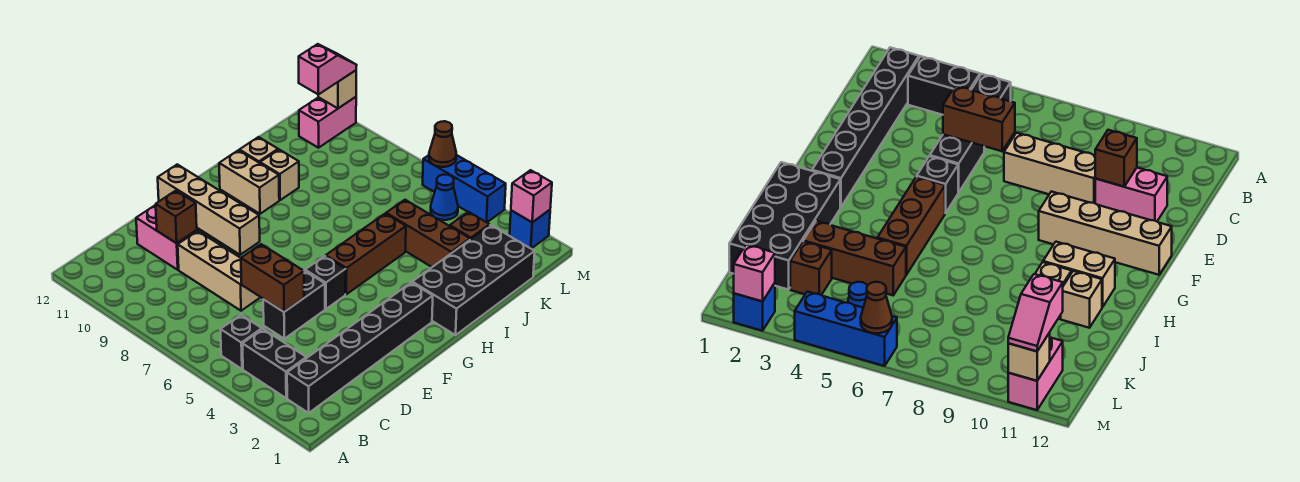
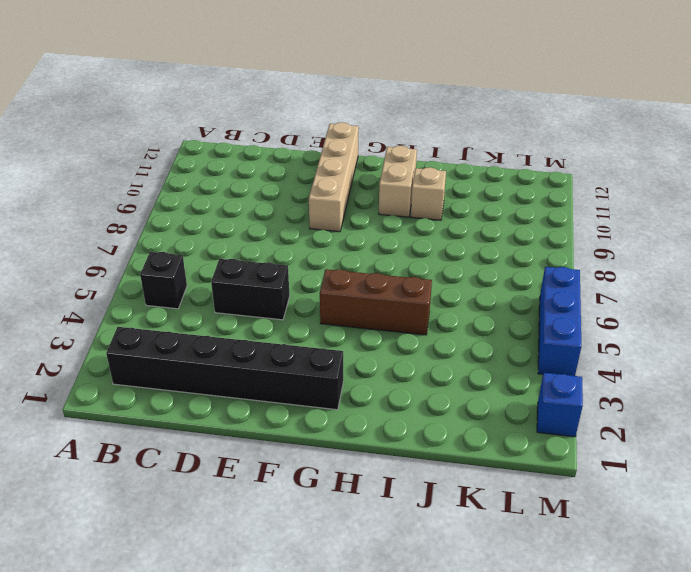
none -> black 1x2 brick [242,329,306,398]
none -> tan 1x3 brick [178,231,260,311]
none -> pink 1x2 brick [136,205,197,270]

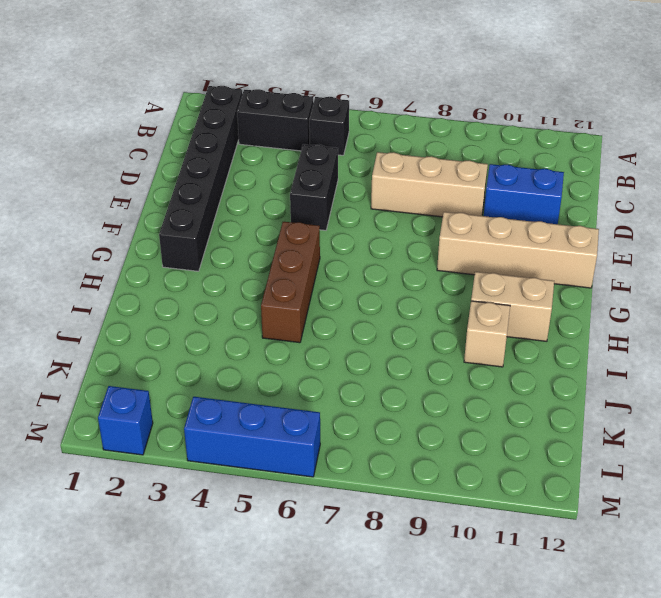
blue 1x2 brick [484,164,564,224] -> pink 1x2 brick [136,205,197,270]
none -> black 1x1 brick [305,256,346,309]
none -> black 2x4 brick [412,225,535,335]
none -> tan 1x1 brick [239,137,278,163]

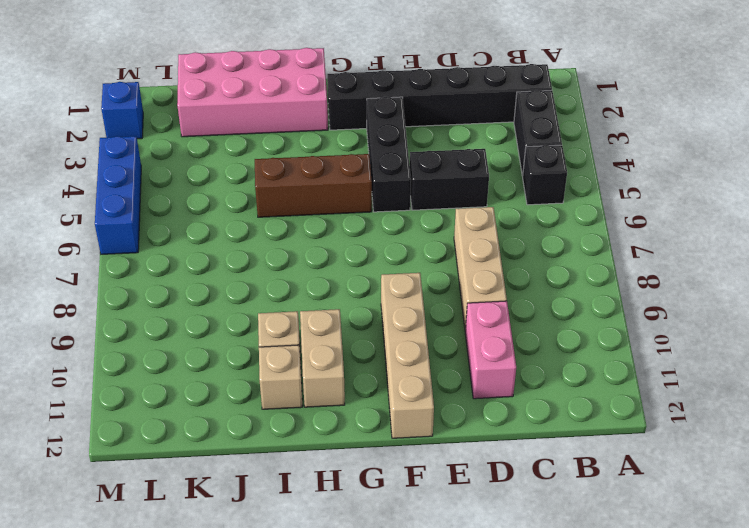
black 1x3 brick [367,97,411,212] -> black 1x1 brick [305,256,346,309]
pink 2x4 brick [177,48,328,137] -> black 2x4 brick [412,225,535,335]
none -> brown 1x3 brick [386,200,470,267]
none -> brown 1x1 brick [450,212,490,239]
none -> blue 1x1 cone [431,175,458,220]

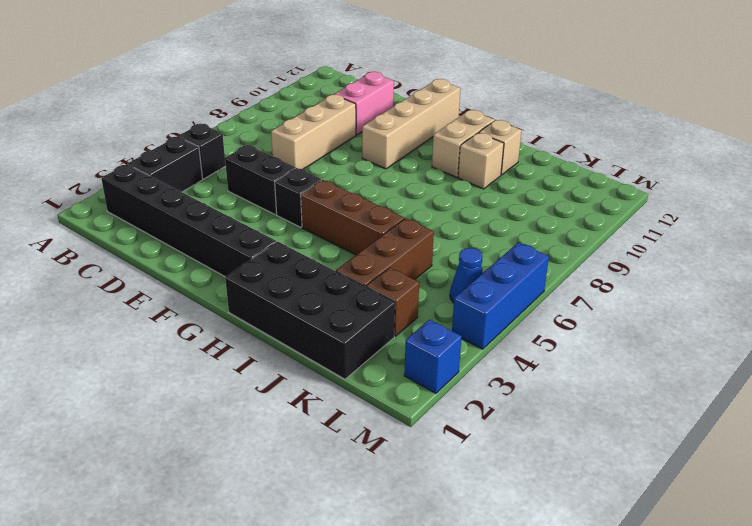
none -> pink 1x2 brick [299,97,356,148]
none -> brown 1x2 brick [241,244,304,312]
none -> brown 1x1 brick [156,191,197,243]

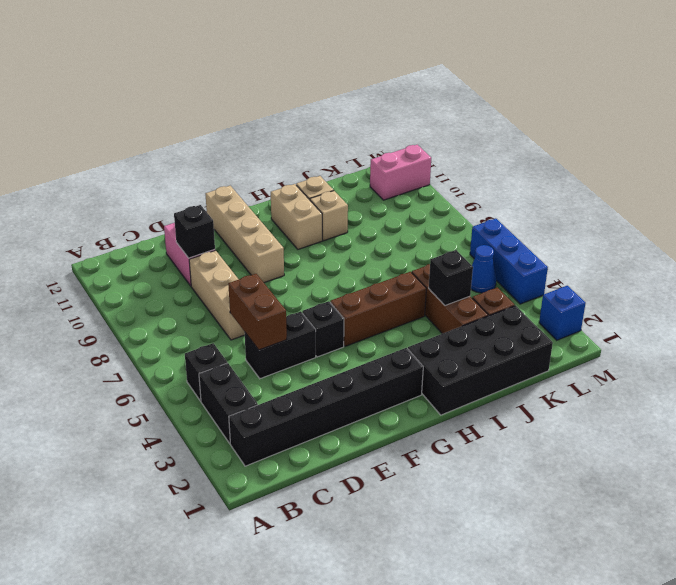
black 1x1 brick [174,205,215,258] -> brown 1x1 brick [156,191,197,243]
black 1x1 brick [429,250,473,305] -> none
none -> pink 1x1 brick [511,170,552,222]
none -> brown 1x1 cone [429,121,456,167]
none -> tan 1x1 brick [318,70,356,108]

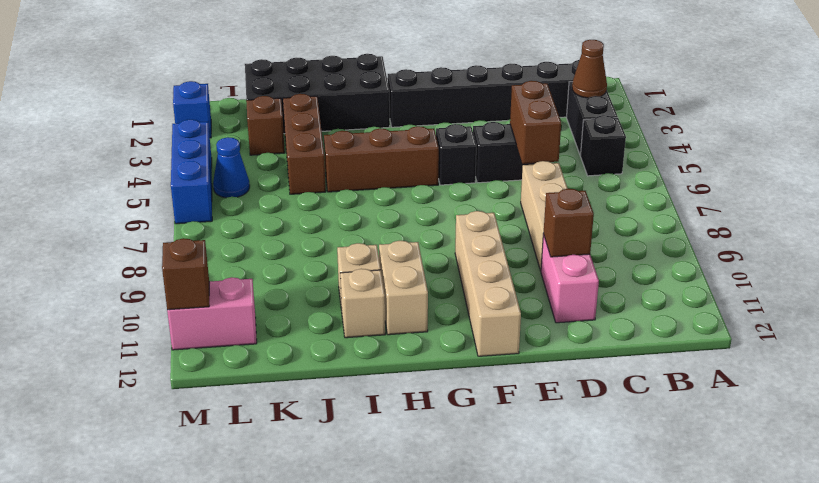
brown 1x1 cone [572,40,607,98] -> brown 1x1 cone moved to [429,121,456,167]
brown 1x1 brick [162,238,209,310] -> tan 1x1 brick [318,70,356,108]
none -> pink 1x1 brick [511,170,552,222]
none -> pink 1x2 slope [299,44,357,95]

